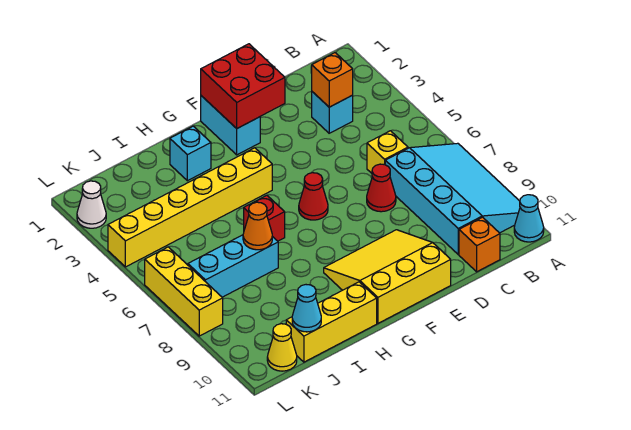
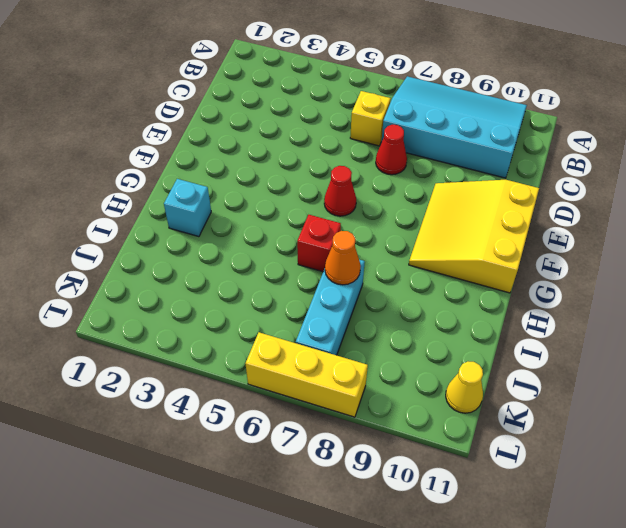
none -> cyan 1x1 cone [514,195,544,242]
none -> cyan 1x1 brick [312,92,353,133]
none -> orange 1x1 brick [459,217,500,272]

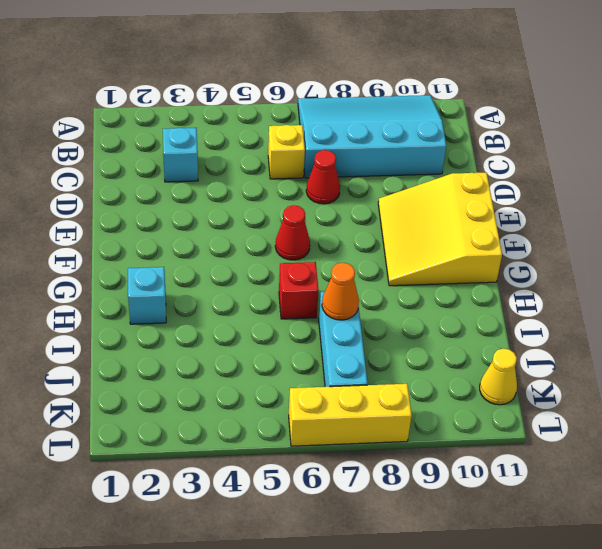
none -> cyan 1x1 cone [514,195,544,242]
none -> orange 1x1 brick [459,217,500,272]
none -> cyan 1x2 brick [201,96,260,155]

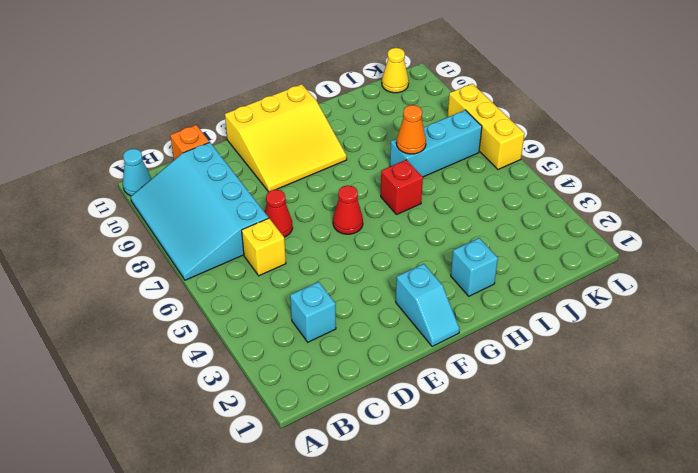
cyan 1x2 slope [396,264,460,347] -> cyan 1x2 brick [201,96,260,155]
none -> yellow 1x6 brick [108,148,272,267]
none -> yellow 1x3 brick [286,282,377,362]
none -> white 1x1 cone [77,181,106,228]

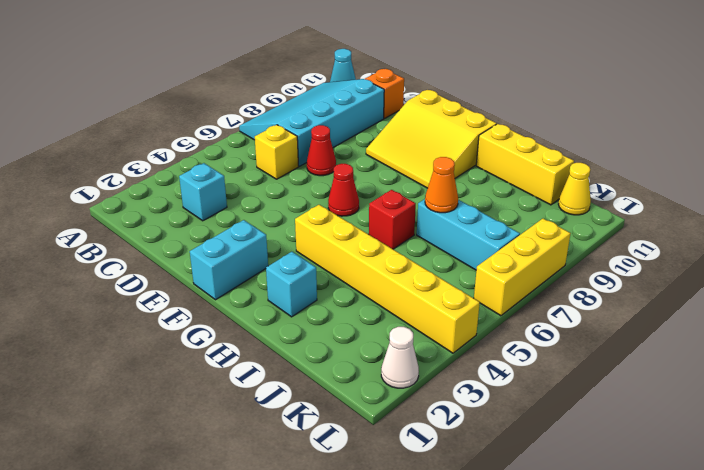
none -> orange 1x1 brick [312,53,353,107]
none -> red 2x2 brick [201,44,285,128]
none -> cyan 1x1 cone [292,285,321,332]

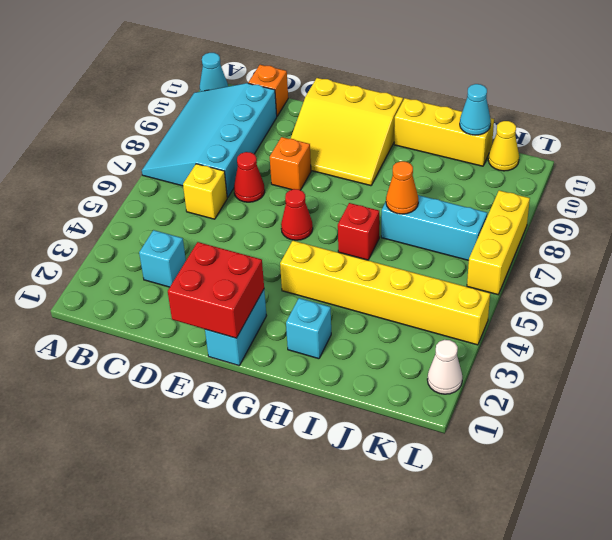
orange 1x1 brick [270,137,311,190] -> orange 1x1 brick moved to [312,53,353,107]

